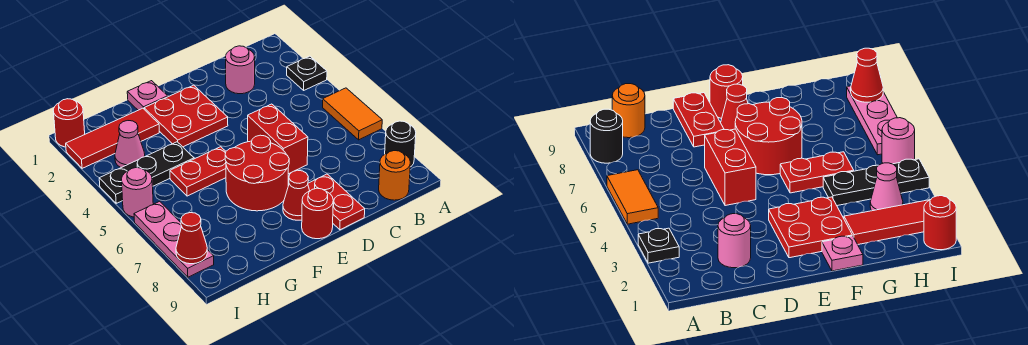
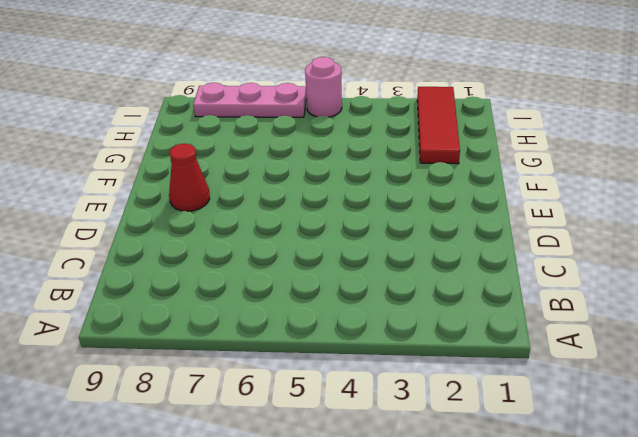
none -> black 1x1 plate [287,56,327,90]
none -> orange 1x2 tile [323,88,382,140]
none -> black 1x1 round brick [385,121,416,167]

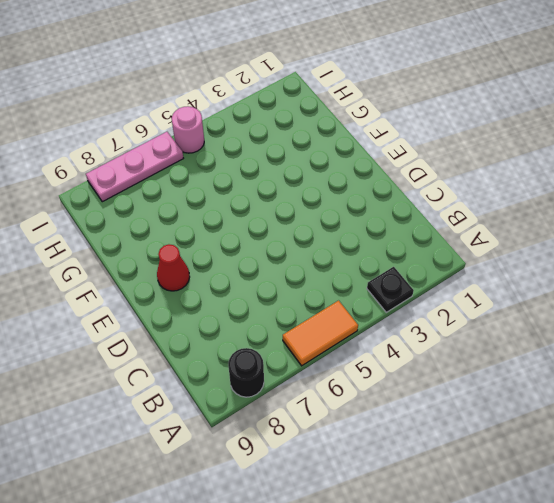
none -> orange 1x1 round brick [379,151,410,200]
none -> pink 1x1 round brick [225,46,255,94]
none -> red 1x2 brick [248,104,308,174]

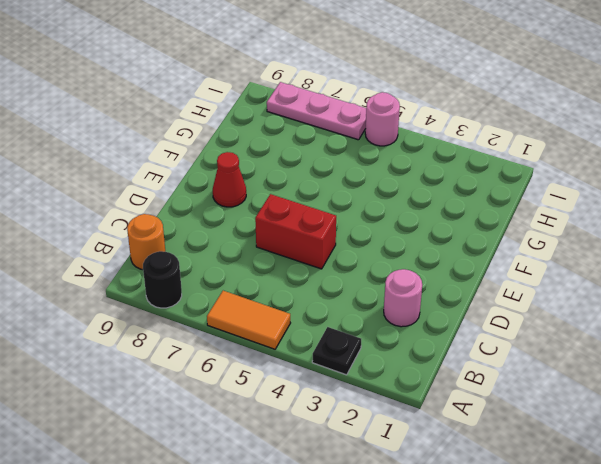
none -> red 1x2 plate [308,174,365,230]
none -> red 2x2 plate [144,85,228,147]
none -> red 2x2 round brick [225,135,289,211]

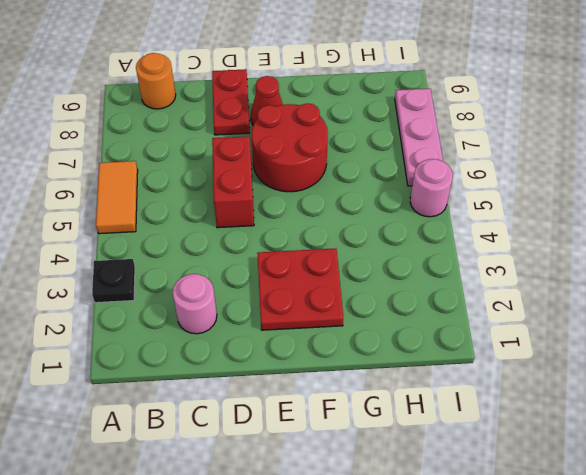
none -> black 1x1 round brick [385,121,416,167]
none -> red 1x1 round brick [302,188,333,239]
none -> pink 1x1 plate [127,81,168,110]

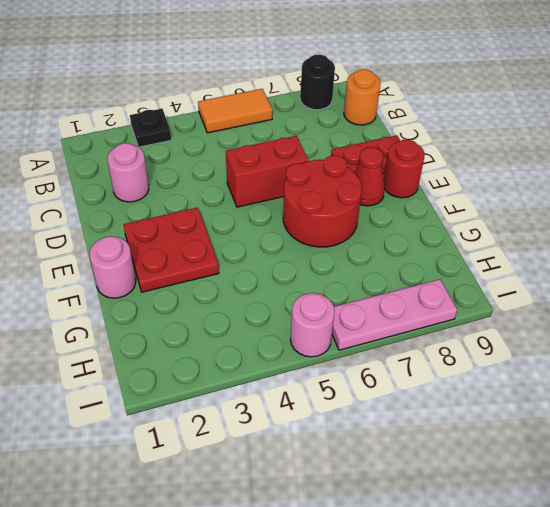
pink 1x1 round brick [90,237,136,298] -> pink 1x1 plate [127,81,168,110]
none -> red 1x2 plate [170,147,226,196]
none -> red 1x3 tile [66,108,159,168]
none -> black 1x3 plate [99,142,194,203]

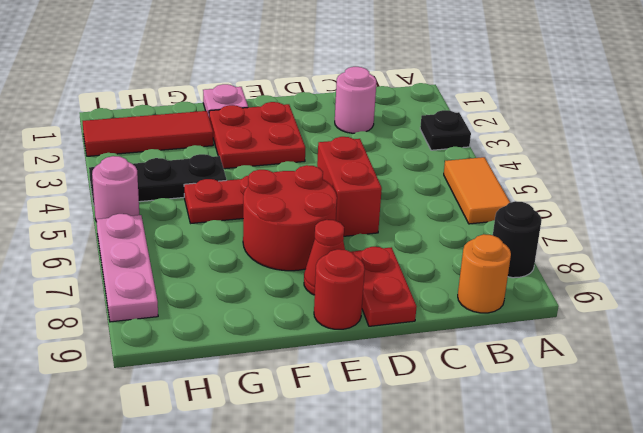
none -> pink 1x1 cone [115,121,145,168]
none -> red 1x1 round brick [53,99,85,147]
none -> red 1x1 cone [176,213,207,264]

